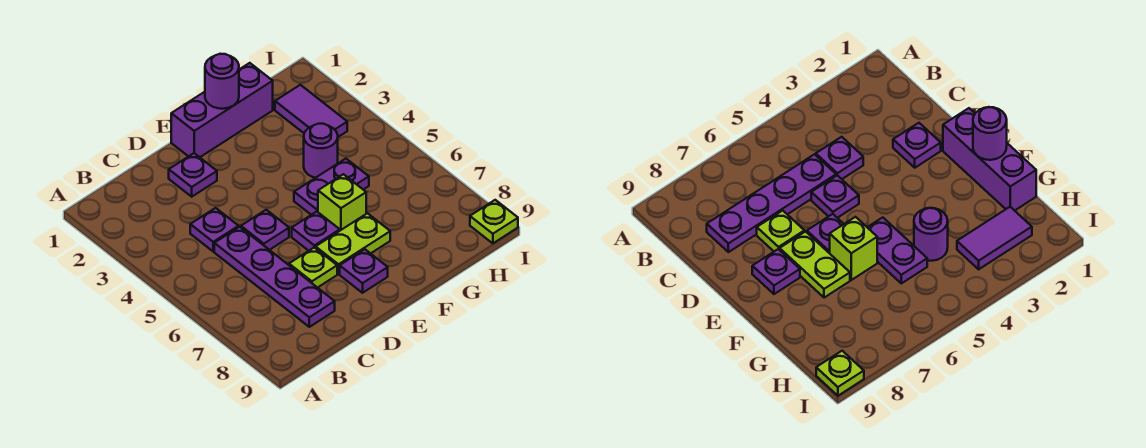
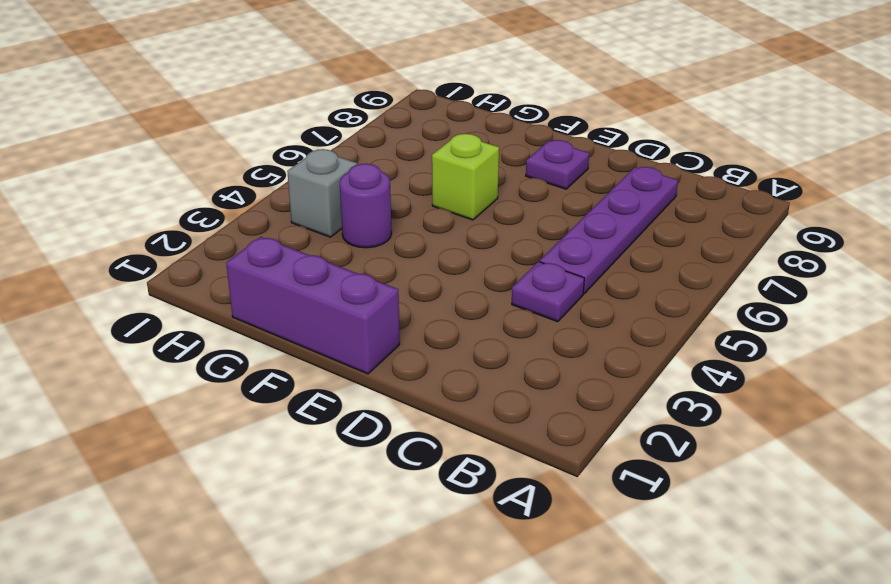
grey 1x1 brick [287,149,357,237] -> none
none -> purple 1x1 plate [169,153,217,197]
none -> purple 1x1 plate [241,210,289,250]
none -> lime 1x1 plate [289,247,337,288]

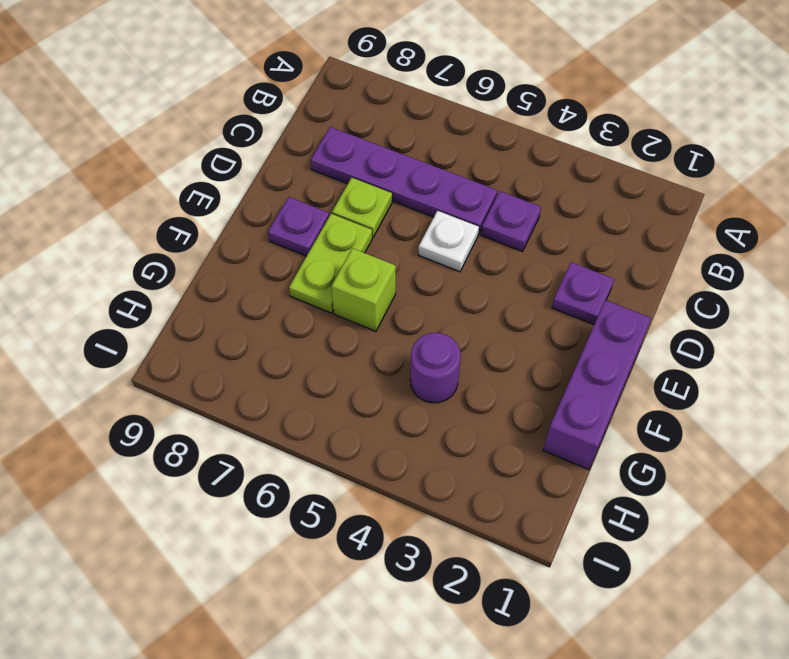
white 1x1 plate [419,211,479,272] -> purple 1x1 plate [241,210,289,250]
none -> purple 1x1 plate [292,212,340,251]
none -> purple 1x2 plate [294,159,369,215]
none -> purple 1x2 tile [275,85,347,137]

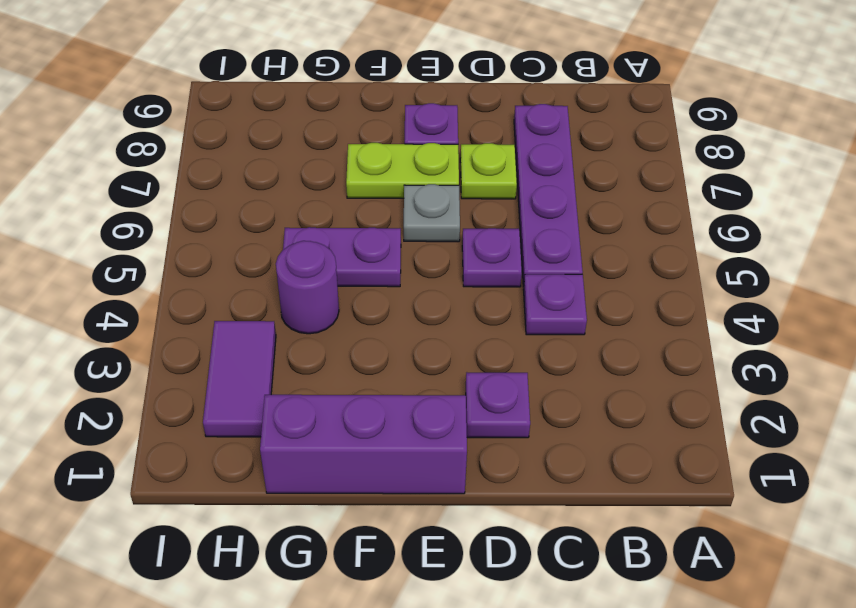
grey 1x1 plate [404,184,460,242] -> purple 1x1 plate [292,212,340,251]
none -> lime 1x1 brick [318,174,366,230]
none -> lime 1x1 plate [470,200,518,243]
none -> purple 1x1 round brick [205,54,239,109]

